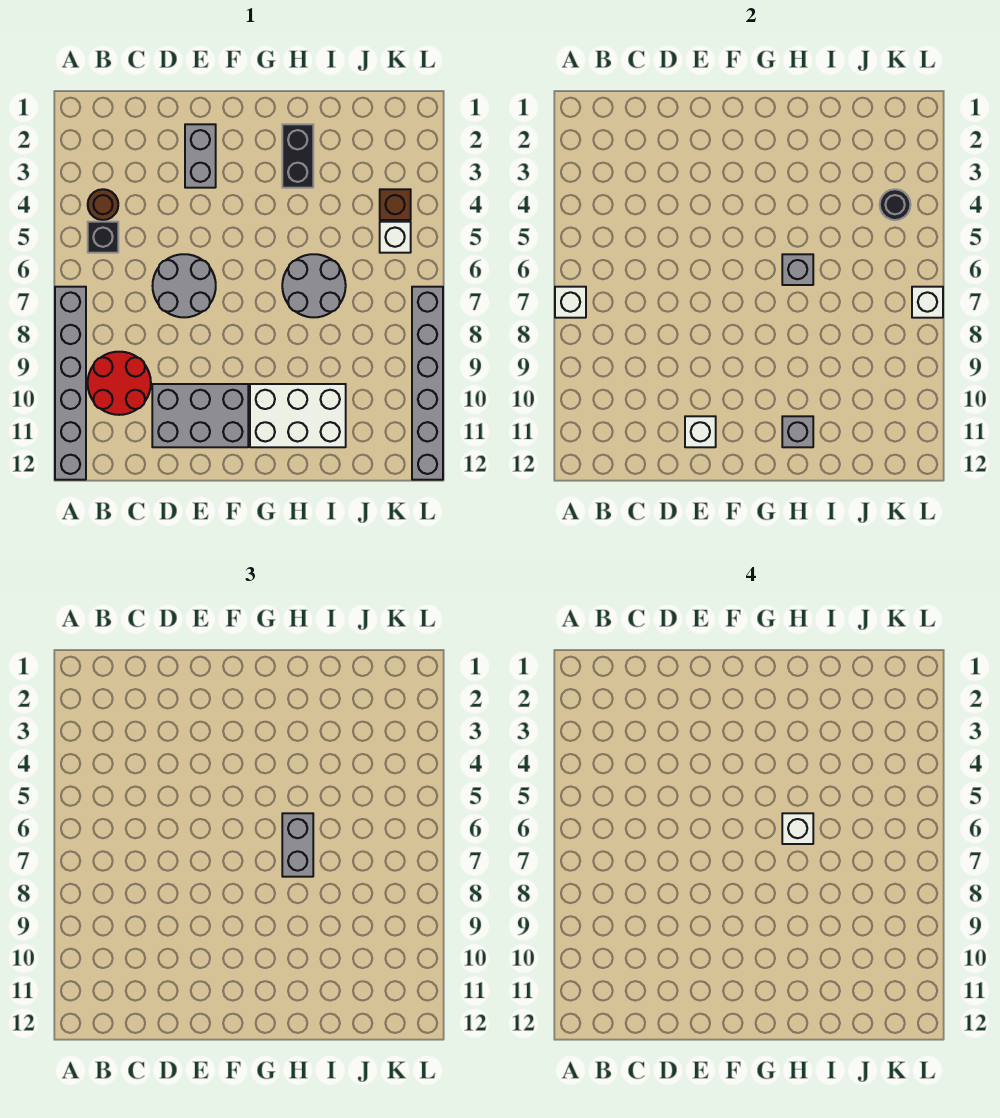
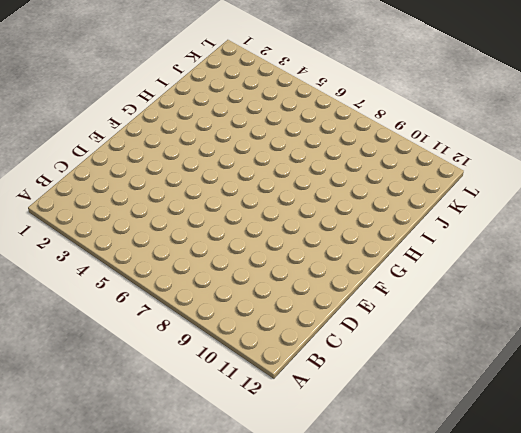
none -> grey 1x6 brick [55,287,86,480]
none -> brown 1x1 round brick [88,189,118,220]
none -> black 1x1 brick [88,222,118,253]

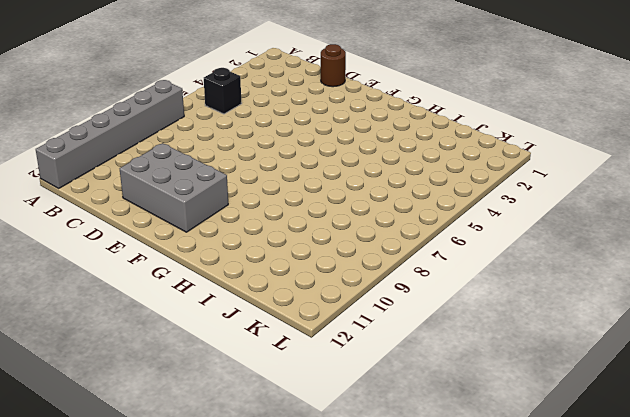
brown 1x1 round brick [321,44,346,87] -> brown 1x1 round brick moved to [88,189,118,220]
none -> red 2x2 round brick [88,352,151,415]
none -> grey 2x2 round brick [153,254,216,317]
none -> grey 1x2 brick [185,124,216,188]

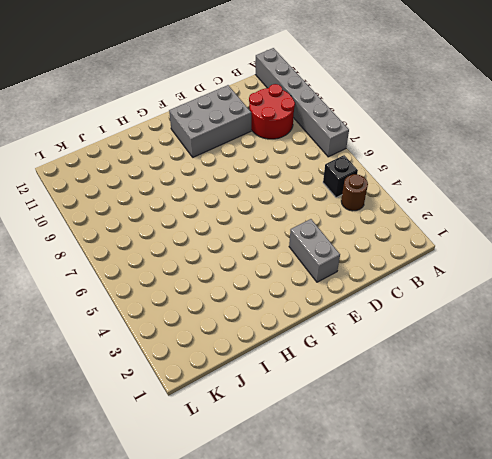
none -> grey 2x2 round brick [153,254,216,317]
none -> white 2x3 brick [250,384,346,447]
none -> black 1x2 brick [282,124,313,188]

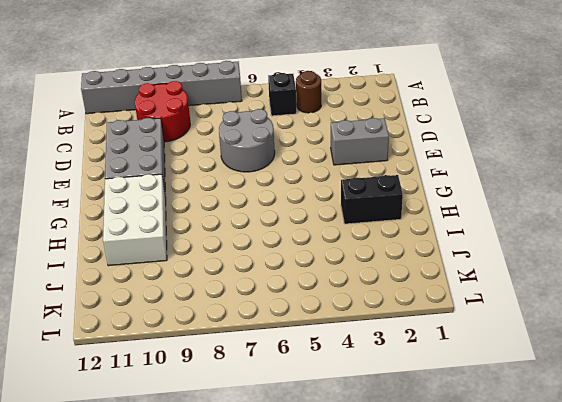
none -> grey 2x2 round brick [282,254,346,317]
none -> brown 1x1 brick [380,189,411,220]
none -> white 1x1 brick [380,222,411,253]

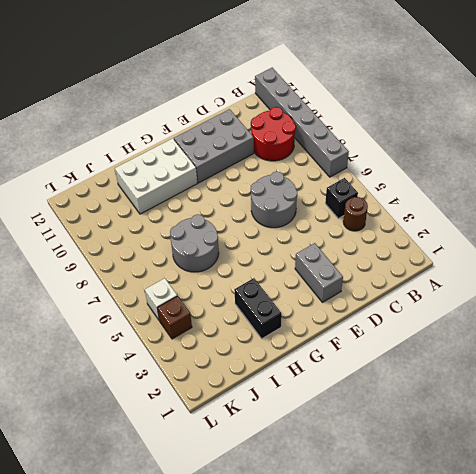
none -> grey 1x6 brick [412,287,443,480]
none -> white 1x1 brick [555,287,586,318]
none -> white 1x1 brick [685,416,716,447]

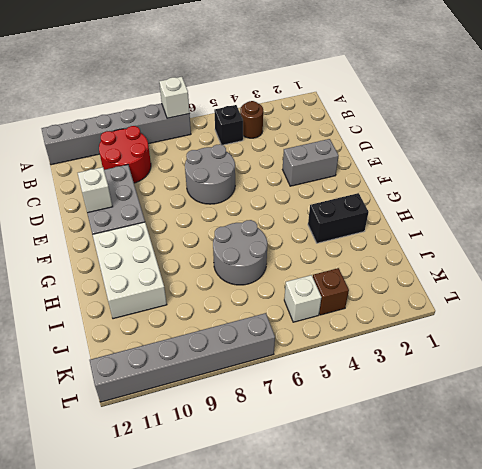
none -> grey 1x1 brick [782,254,813,285]
none -> grey 1x1 brick [782,416,813,447]
none -> black 1x1 round brick [880,189,911,220]

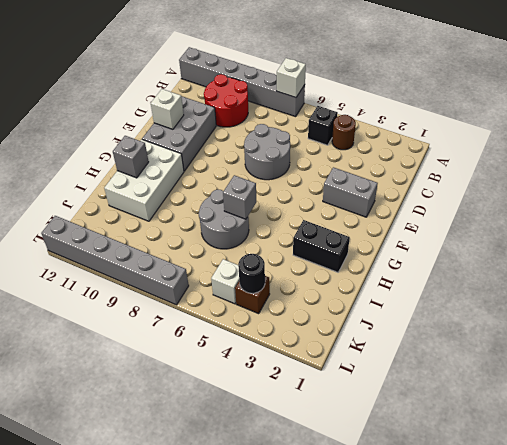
none -> white 1x1 brick [912,287,943,318]
none -> grey 1x2 brick [282,813,313,877]
none -> white 1x1 brick [782,813,813,844]

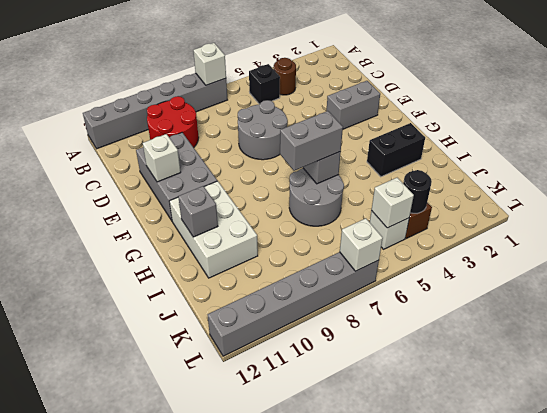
white 1x1 brick [371,178,414,228] -> white 1x1 brick moved to [782,813,813,844]

